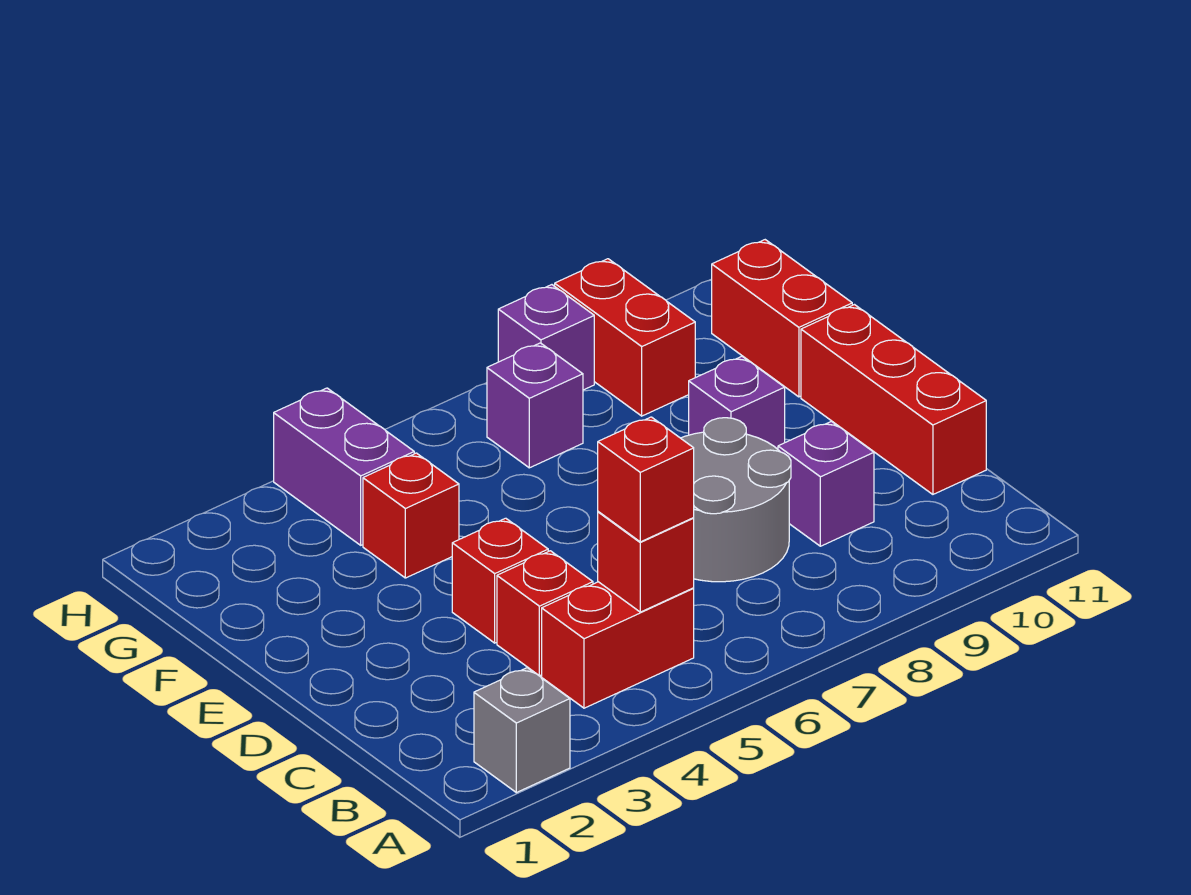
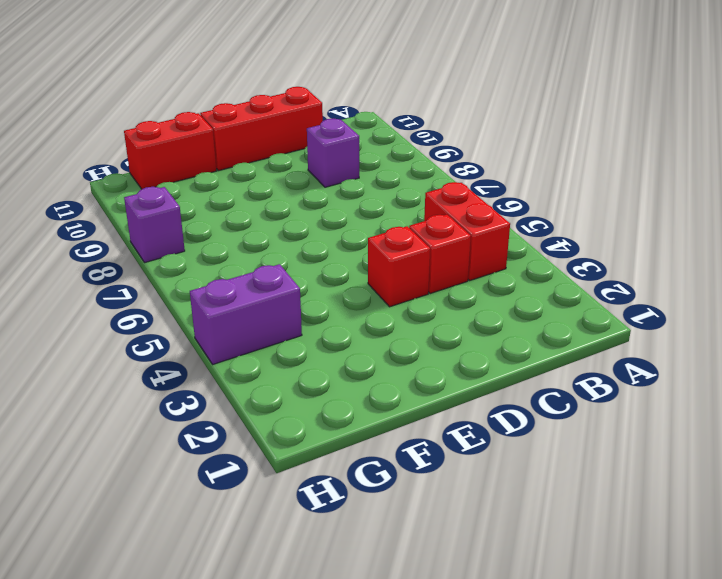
none -> grey 1x1 brick [474,668,570,793]
none -> grey 2x2 round brick [681,418,791,582]
none -> purple 1x1 brick [689,356,785,449]

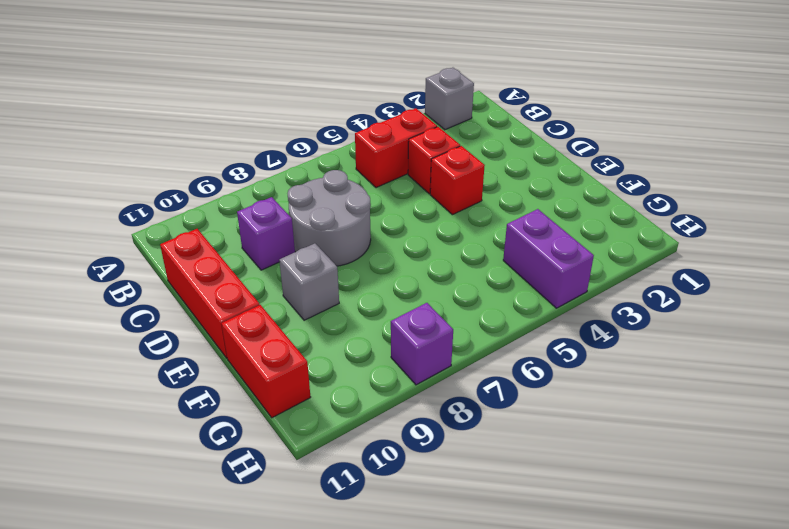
grey 1x1 brick [279,243,339,320] -> purple 1x1 brick [689,356,785,449]
none -> red 1x1 brick [363,453,459,578]
none -> purple 1x1 brick [487,343,583,468]
none -> red 1x2 brick [555,259,695,416]

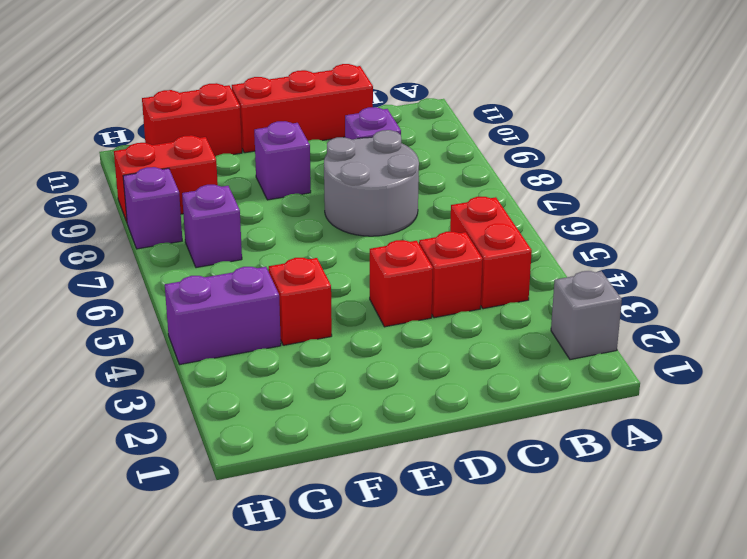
none -> red 1x1 brick [598,512,694,612]
none -> red 1x1 brick [598,417,694,542]

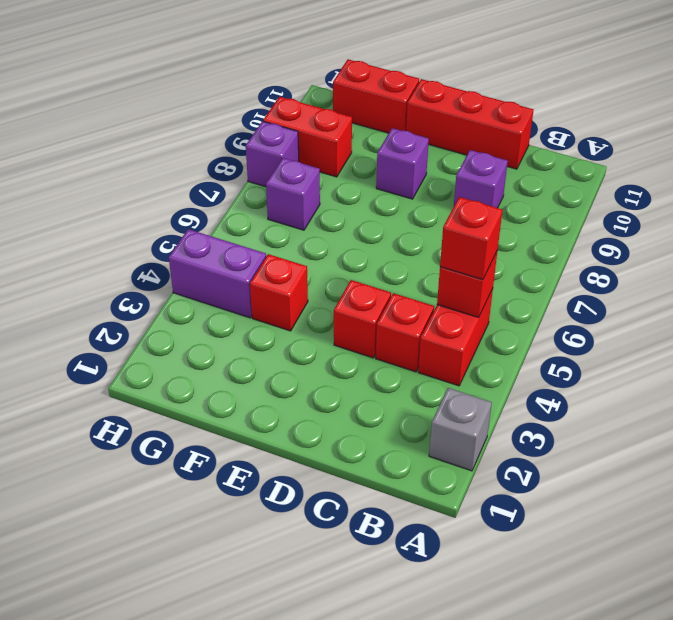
none -> grey 2x2 round brick [681,418,791,582]

